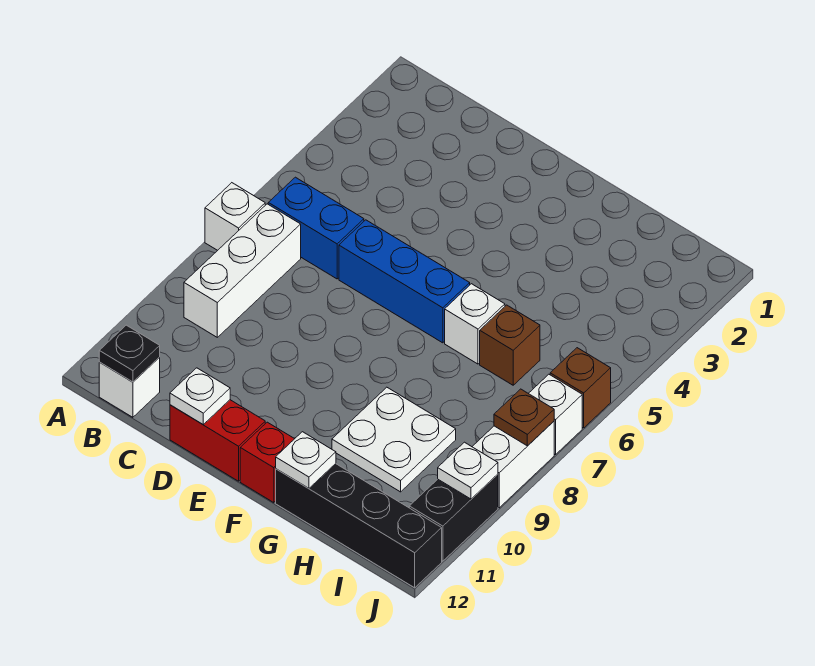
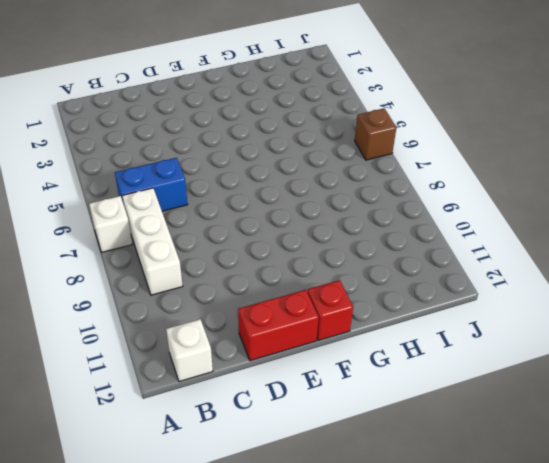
none -> blue 1x3 brick [339,220,470,343]
none -> white 1x1 brick [445,284,505,364]
none -> white 2x2 plate [332,387,456,492]

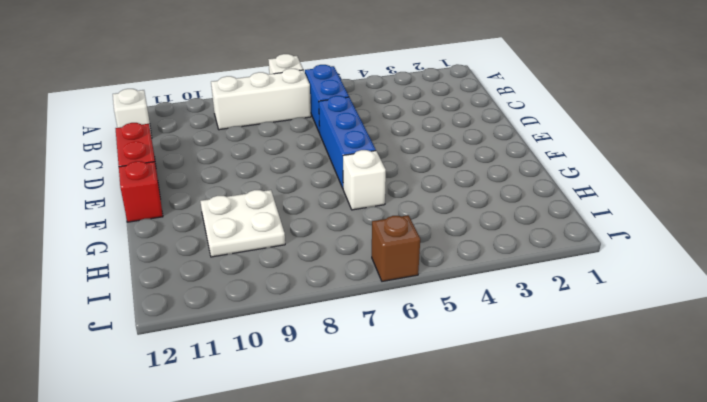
none -> black 1x4 brick [276,464,442,588]
none -> brown 1x1 brick [480,305,540,385]
none -> white 1x1 brick [528,374,582,455]

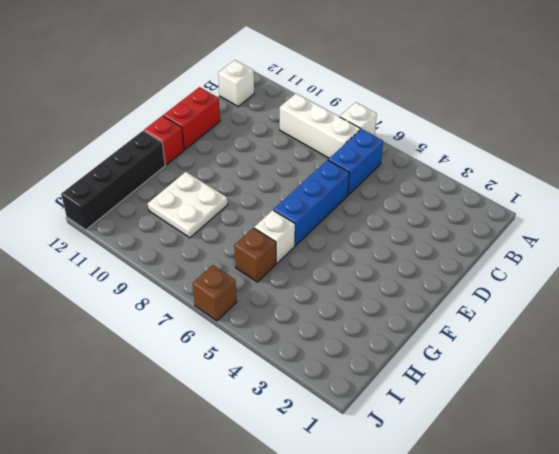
none -> white 1x1 brick [528,374,582,455]
none -> white 1x2 brick [472,421,554,508]
none -> black 1x2 brick [409,474,498,561]

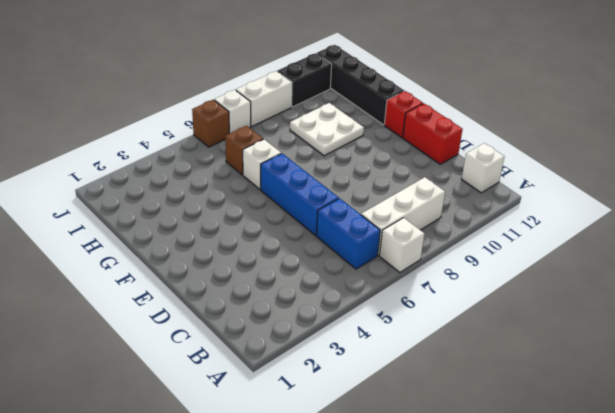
none -> black 1x1 plate [99,325,160,382]
none -> white 1x1 plate [170,368,230,424]
none -> white 1x1 plate [276,432,336,488]

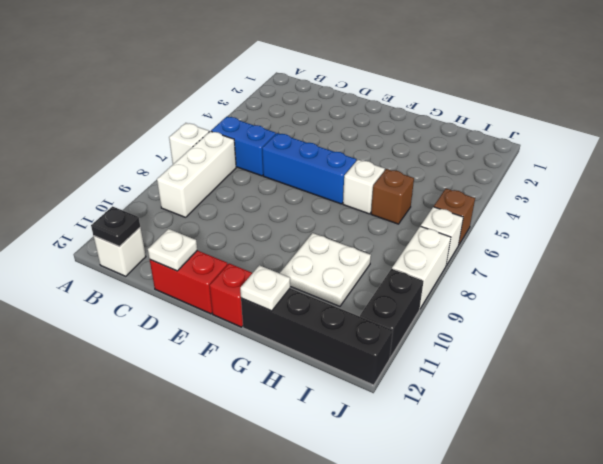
none -> brown 1x1 plate [494,389,554,446]
none -> white 1x1 plate [438,442,498,499]

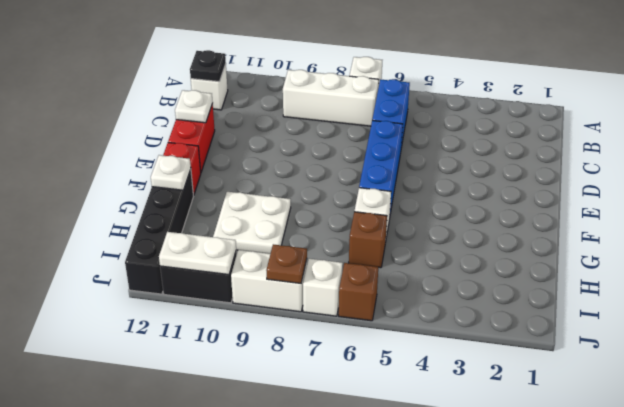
white 1x2 plate [159,232,236,275] -> white 1x1 plate [438,442,498,499]

